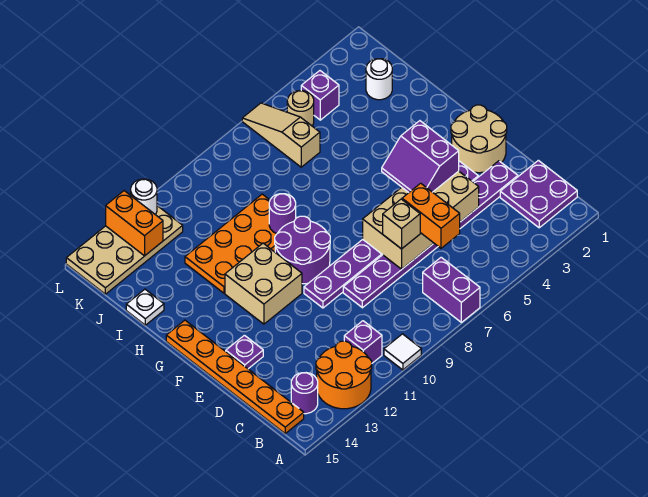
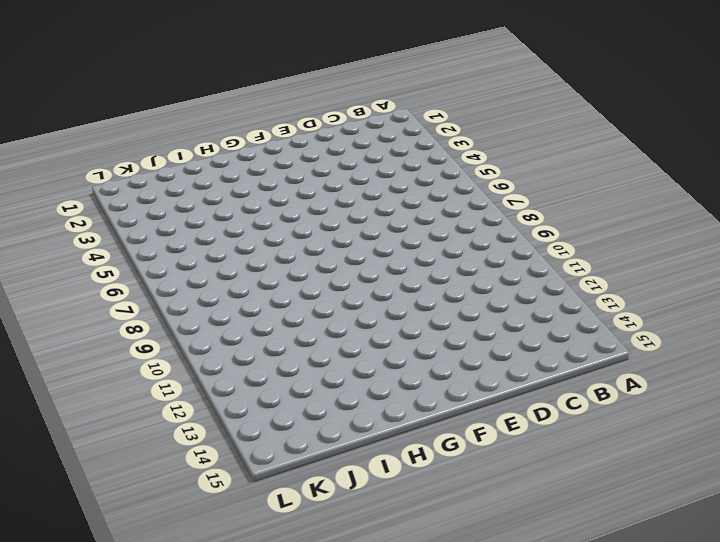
none -> purple 1x2 brick [423,257,480,322]
none -> white 1x1 tile [384,334,421,370]
none -> orange 2x2 round brick [316,341,372,409]

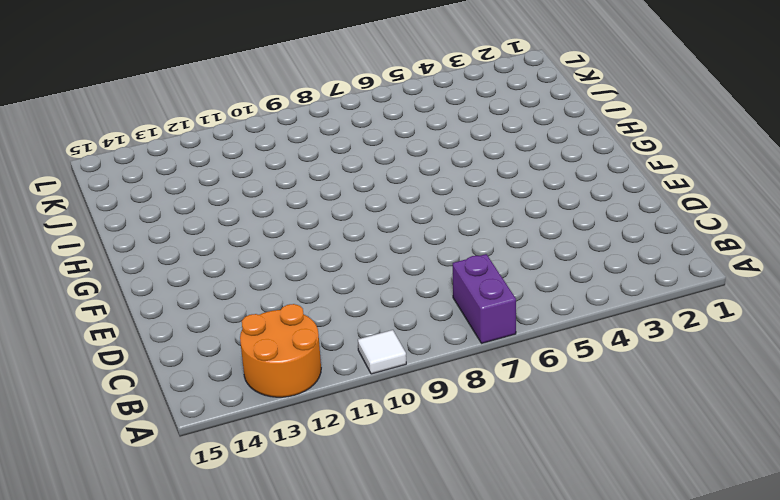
none -> purple 2x2 plate [500,160,577,228]
none -> purple 1x1 brick [344,321,382,363]
none -> purple 1x1 round brick [291,373,318,414]

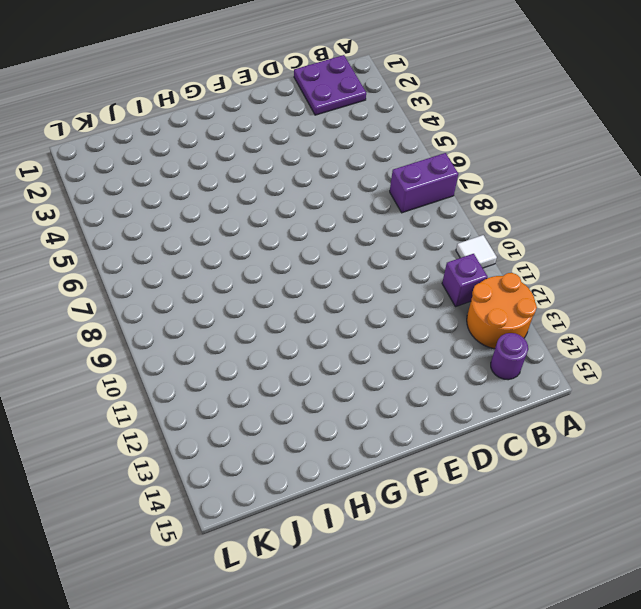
none -> orange 1x6 plate [166,320,304,434]
none -> purple 1x8 plate [343,161,518,308]
none -> tan 2x2 round brick [451,105,507,173]

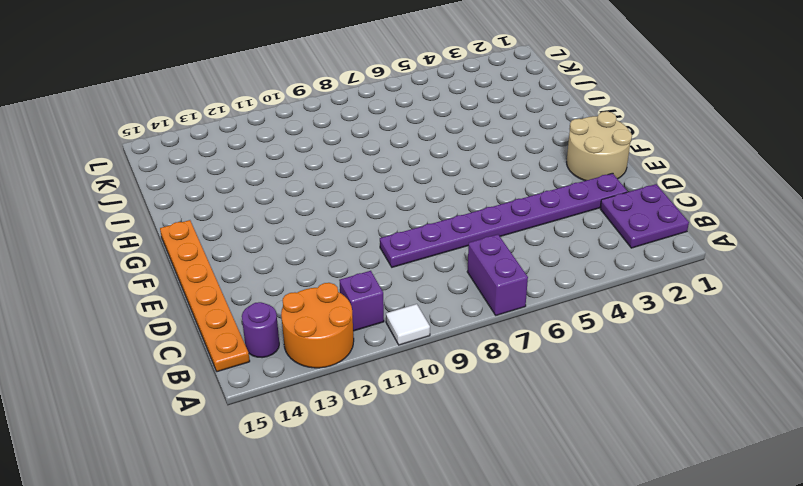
none -> purple 1x8 plate [304,161,478,308]
none -> purple 1x1 plate [226,335,263,369]
none -> purple 2x2 round brick [275,216,330,284]

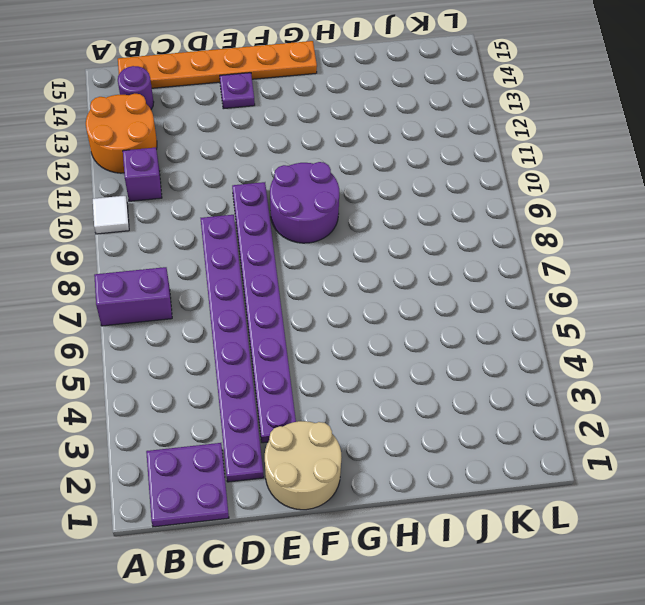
none -> tan 2x2 brick [225,243,302,324]
none -> orange 2x4 plate [185,194,276,293]
none -> white 1x1 plate [126,289,164,325]

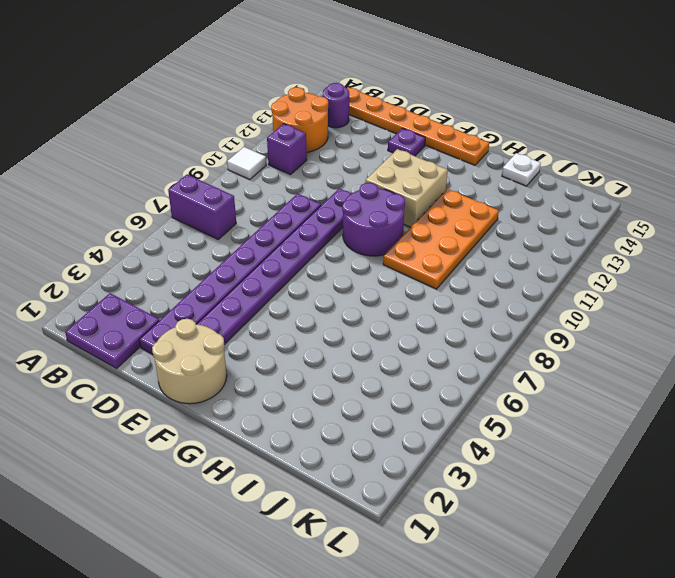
none -> white 1x1 round brick [366,59,392,100]
none -> tan 1x3 slope [242,103,320,167]
none -> purple 1x1 brick [301,71,339,120]

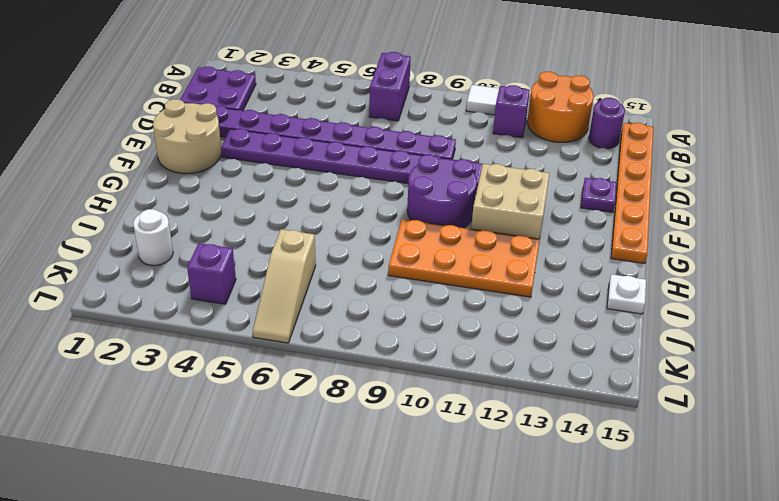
none -> tan 1x1 round brick [287,91,314,126]
none -> tan 2x4 plate [66,206,183,294]
none -> tan 2x4 brick [363,171,479,269]

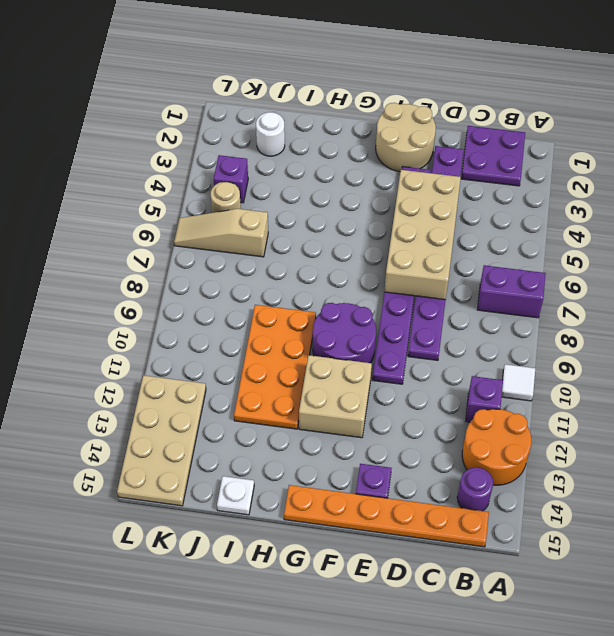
none -> purple 1x1 round brick [269,194,296,234]
none -> orange 1x2 brick [106,191,163,256]
none -> white 1x1 round brick [131,179,157,215]

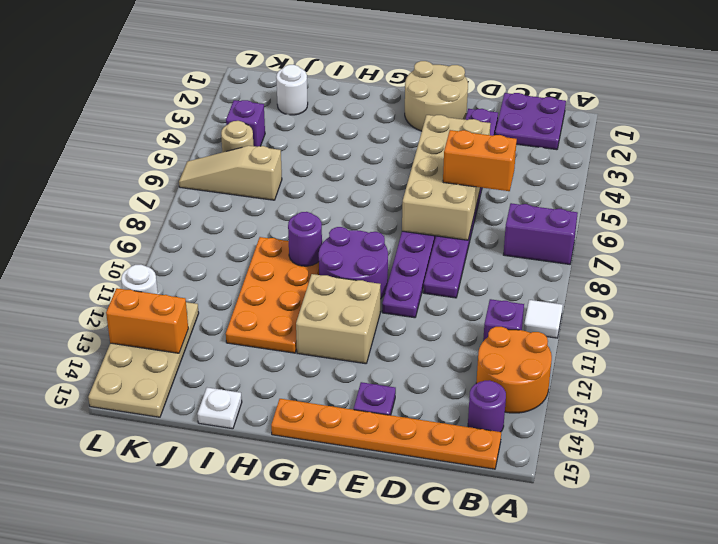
none -> tan 1x1 brick [383,199,420,249]
none -> purple 2x2 slope [382,121,459,192]

